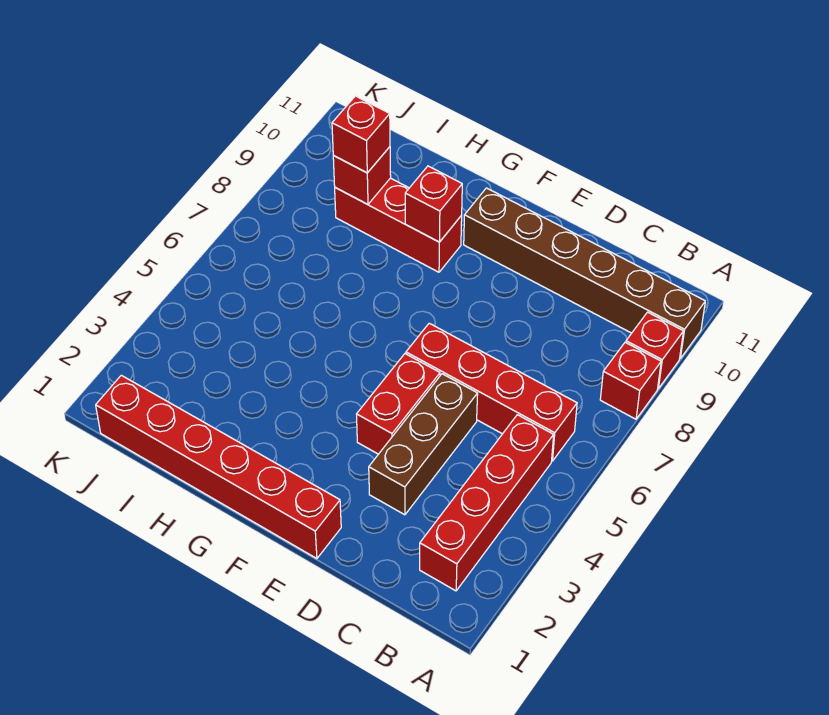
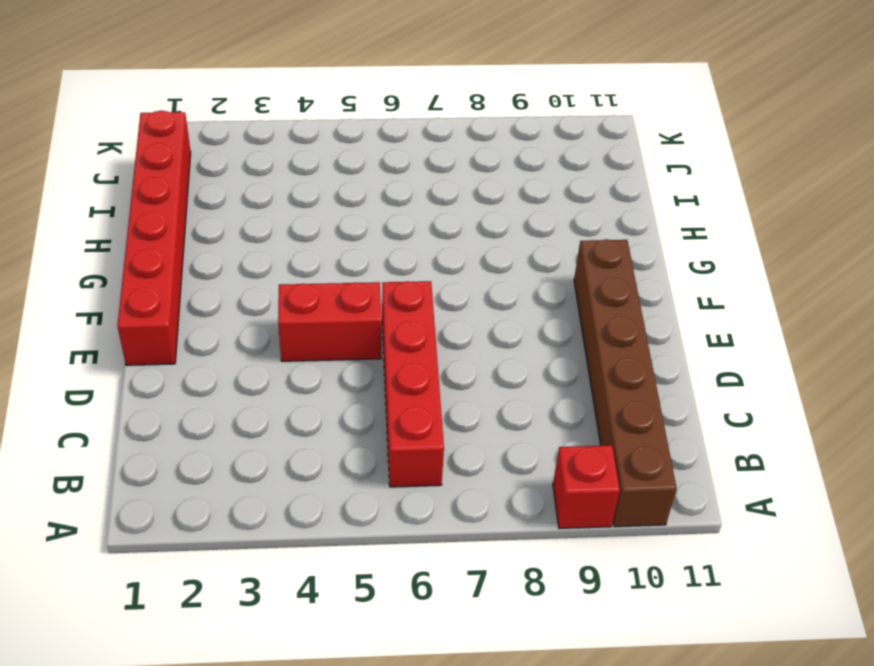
none -> red 1x1 brick [600,342,661,419]
none -> red 1x4 brick [420,415,554,591]
none -> brown 1x3 brick [369,374,478,515]

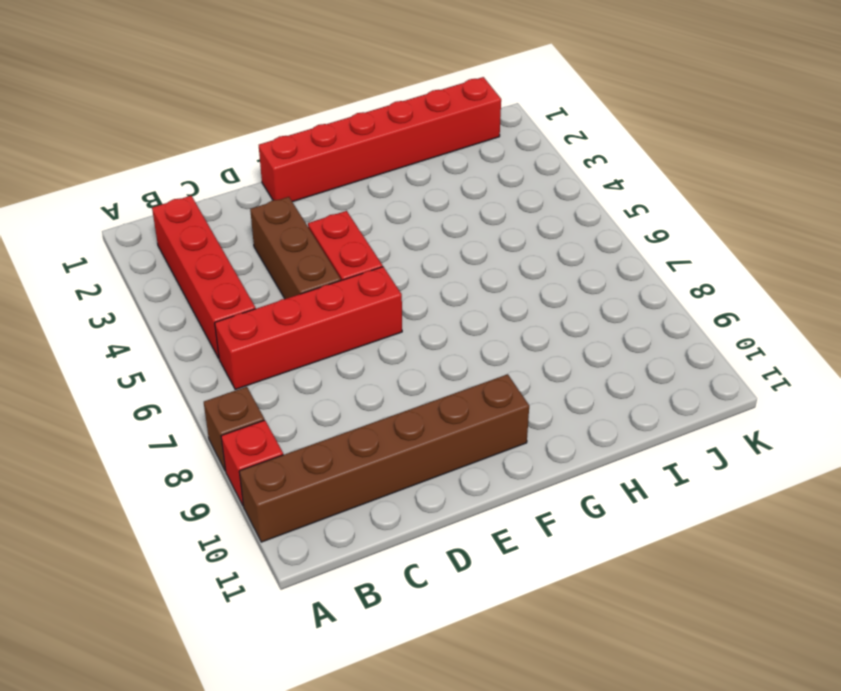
brown 1x1 brick [204,387,264,471] -> red 1x1 brick [600,342,661,419]
none -> red 1x3 brick [335,178,462,272]
none -> red 1x1 brick [405,166,462,242]
none -> red 1x1 brick [333,147,391,204]

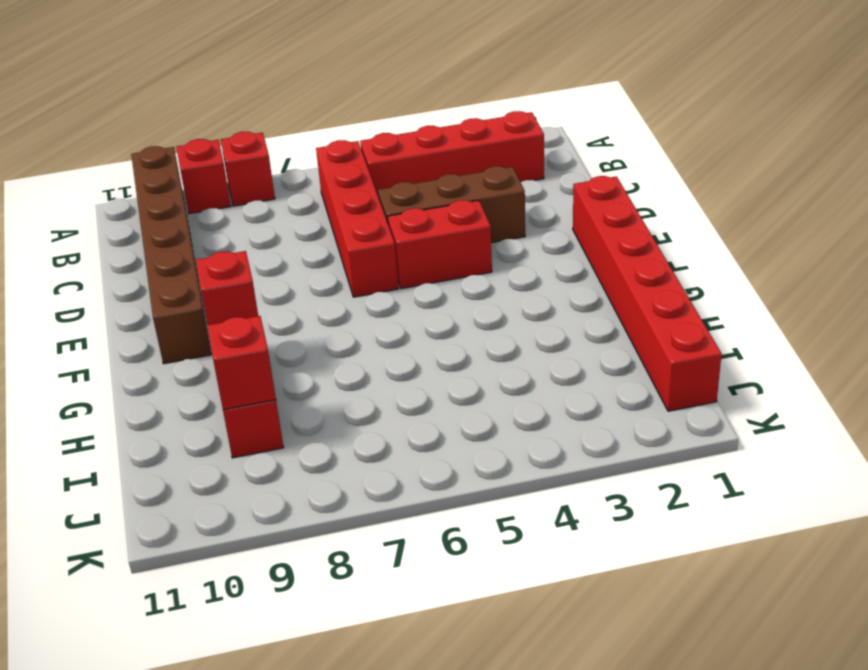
none -> red 1x1 brick [332,96,390,173]

